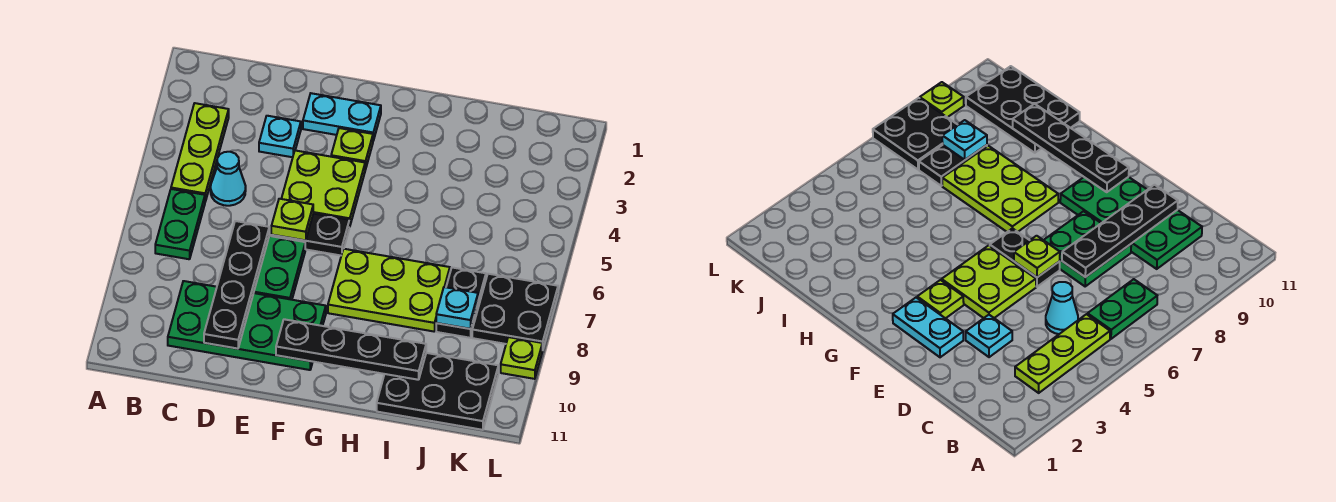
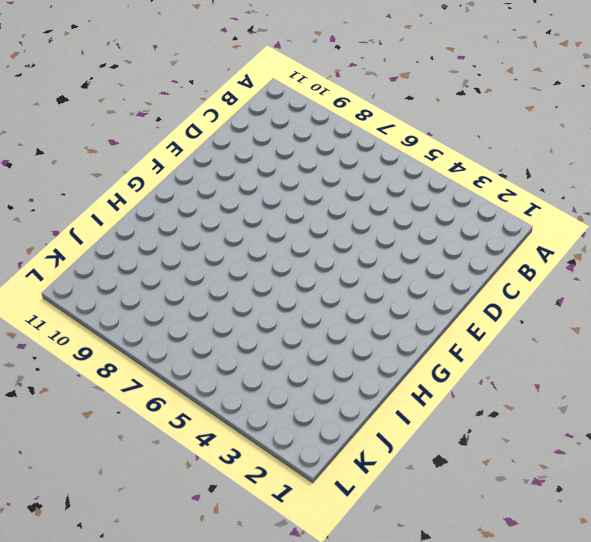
none -> lime 1x3 plate [171,103,229,202]
none -> green 1x2 plate [155,189,205,259]
none -> cyan 1x1 cone [211,152,246,206]

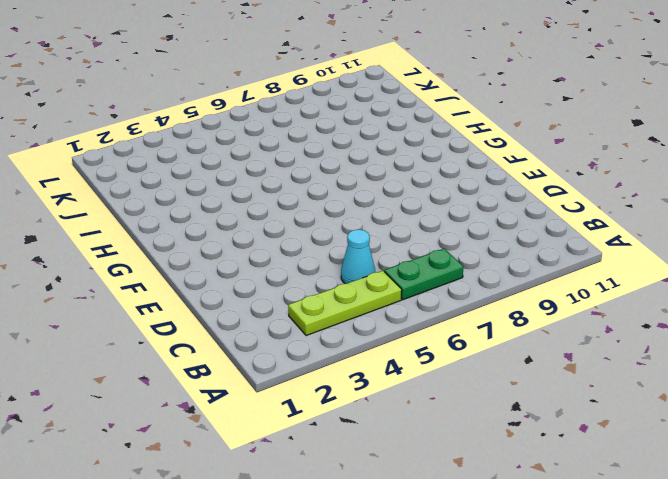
none -> green 2x4 plate [168,281,326,370]
none -> cyan 1x1 plate [259,116,301,157]
none -> green 2x2 plate [254,236,305,300]

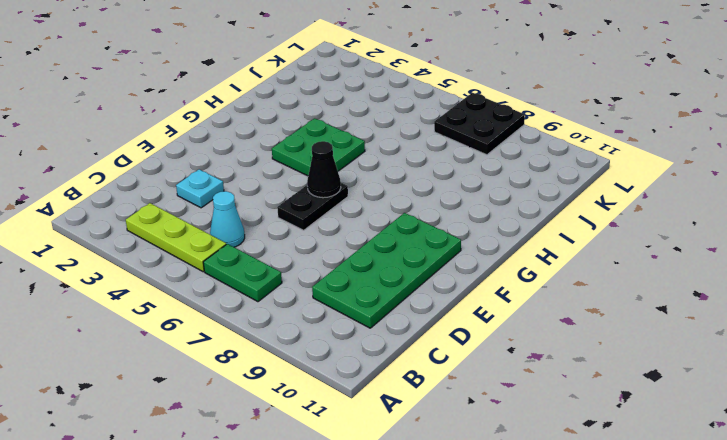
black 1x1 cone [307,141,341,198] -> none
green 2x2 plate [272,118,365,176] -> green 2x2 plate moved to [254,236,305,300]
none -> cyan 1x2 plate [303,93,381,141]
none -> lime 2x2 plate [281,151,365,227]
none -> lime 1x1 plate [331,128,373,170]

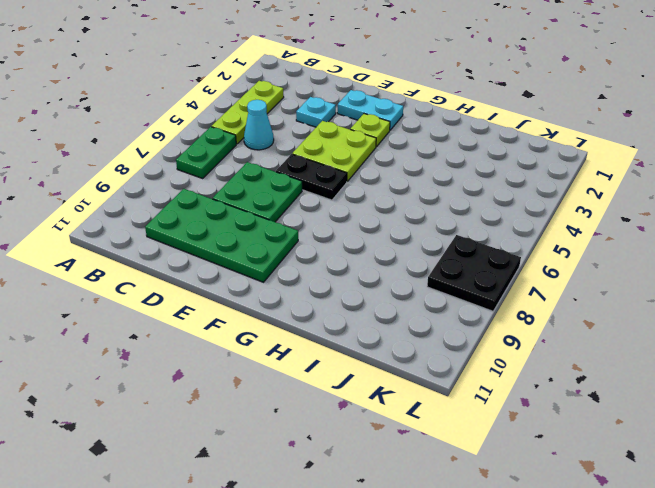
none -> lime 2x3 plate [328,249,450,331]
none -> black 2x3 plate [377,353,498,430]
none -> black 1x2 plate [436,268,486,338]

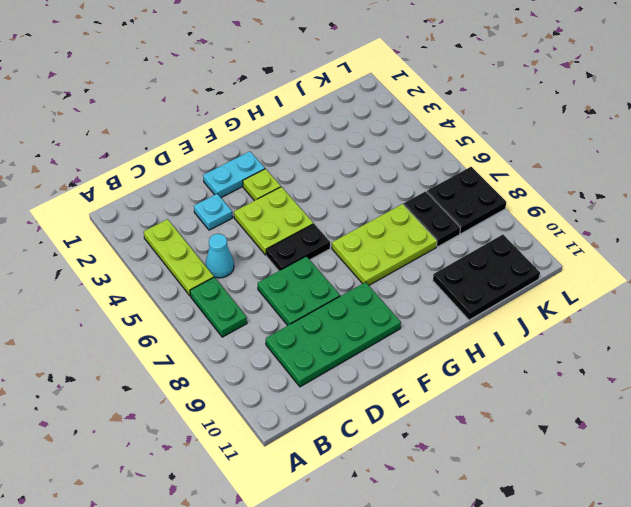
none -> lime 1x1 plate [501,337,542,379]
none -> black 1x4 plate [204,221,269,349]
none -> lime 1x1 plate [271,199,313,240]

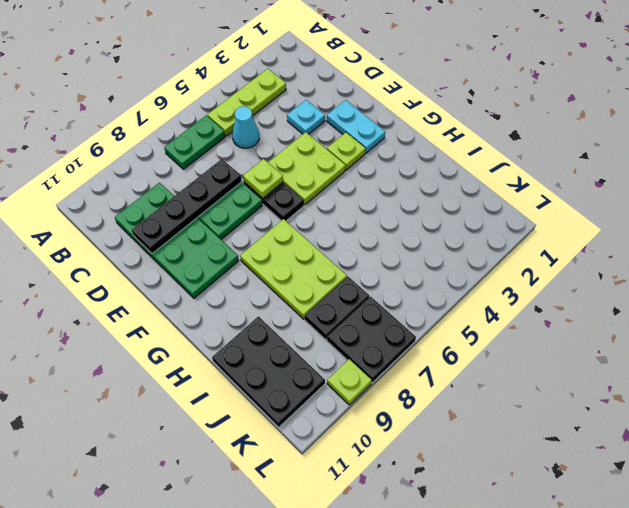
none -> black 1x4 plate [276,319,426,380]
none -> cyan 1x1 plate [436,287,478,329]

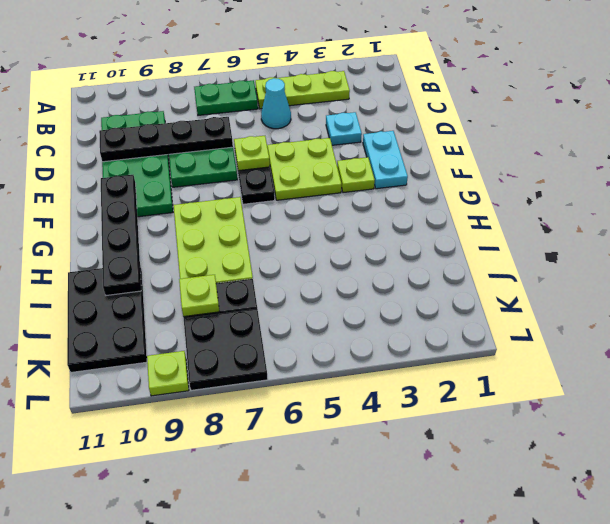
lime 1x1 plate [179,275,219,317] -> cyan 1x1 plate [436,287,478,329]

